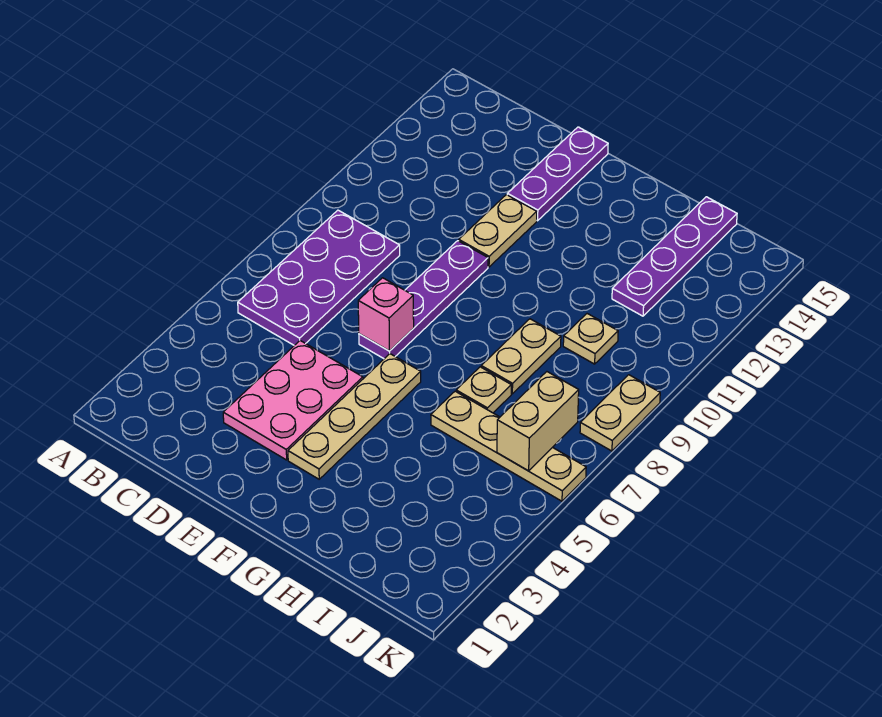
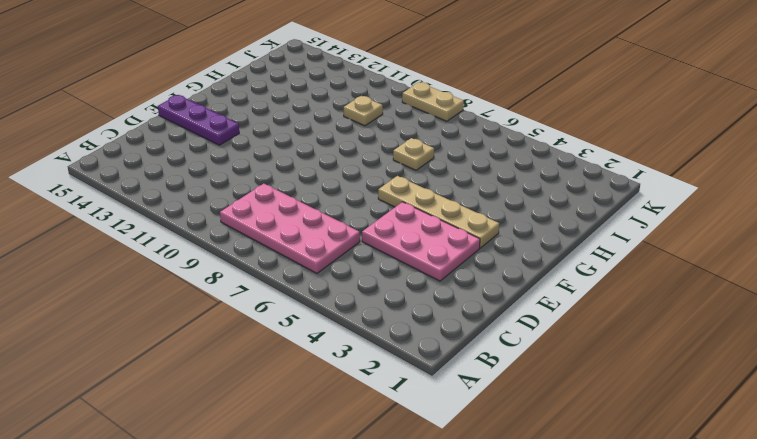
pink 2x4 plate [220,184,360,273] -> purple 2x4 plate [238,210,400,345]
none -> purple 1x4 plate [359,241,488,359]
none -> tan 1x2 plate [459,195,537,267]
none -> tan 1x4 plate [431,391,586,501]

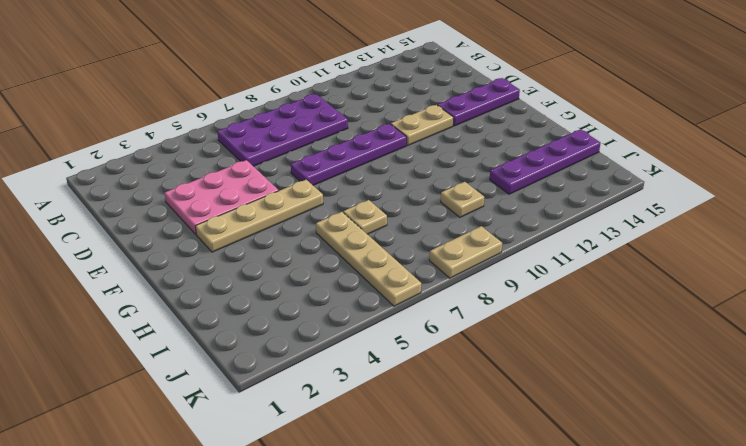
none -> tan 1x2 plate [481,319,561,394]
none -> pink 1x1 brick [358,278,414,351]
none -> tan 1x2 brick [497,372,579,471]

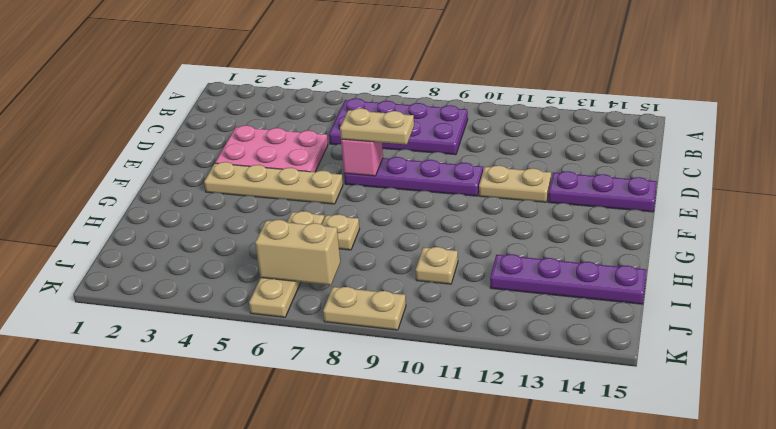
tan 1x2 plate [340,108,414,145] -> tan 1x2 plate moved to [481,319,561,394]

